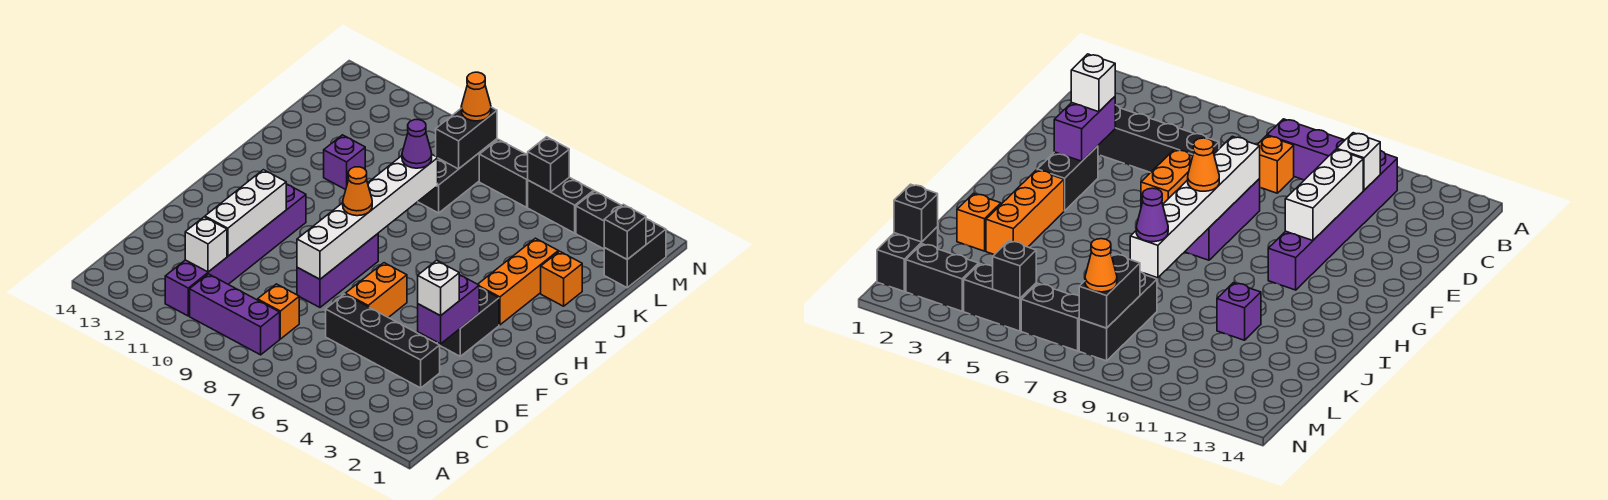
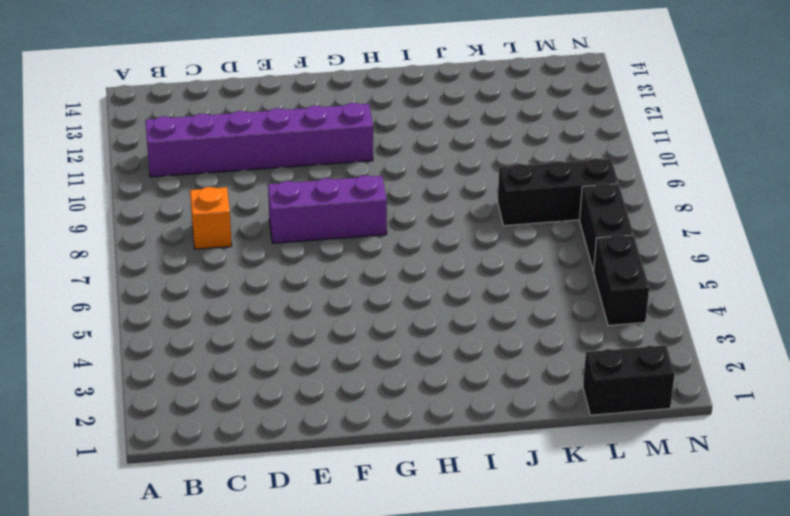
none -> purple 1x3 brick [190,274,280,355]
none -> black 1x4 brick [326,294,440,388]
none -> orange 1x2 brick [345,263,407,317]

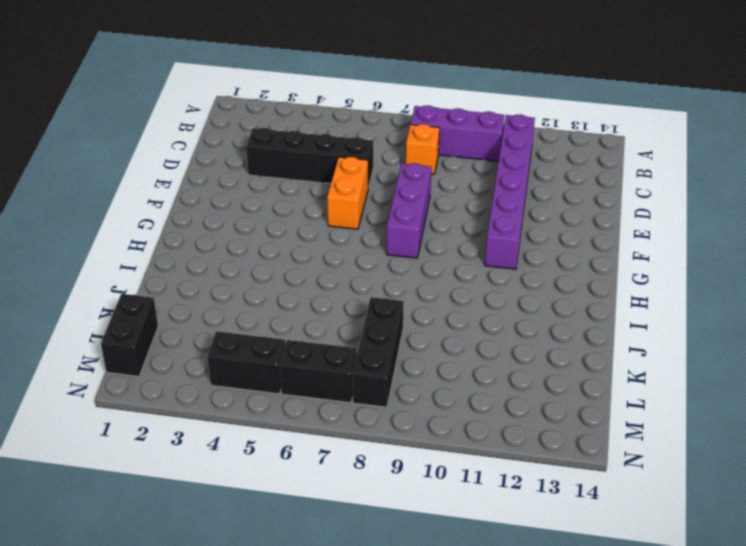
none -> black 1x2 brick [437,287,499,356]
none -> orange 1x3 brick [478,238,558,325]
none -> orange 1x1 brick [541,251,582,306]

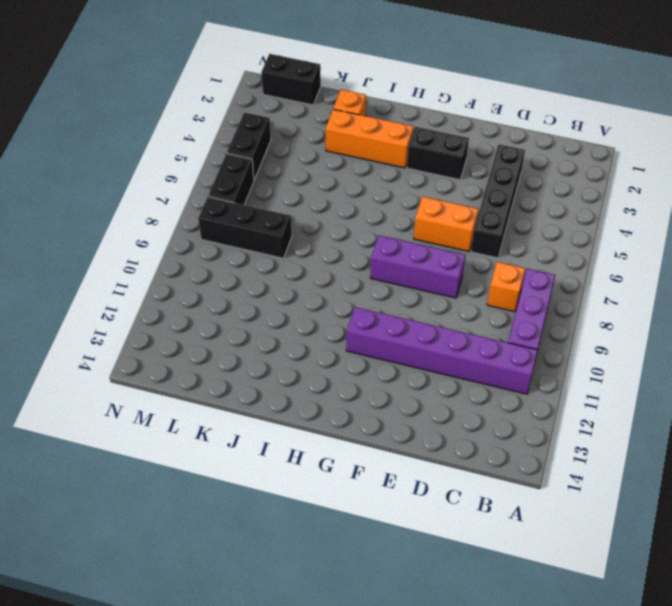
none -> purple 1x1 brick [324,135,365,190]
none -> black 1x2 brick [576,191,622,249]
none -> white 1x1 brick [185,217,227,272]

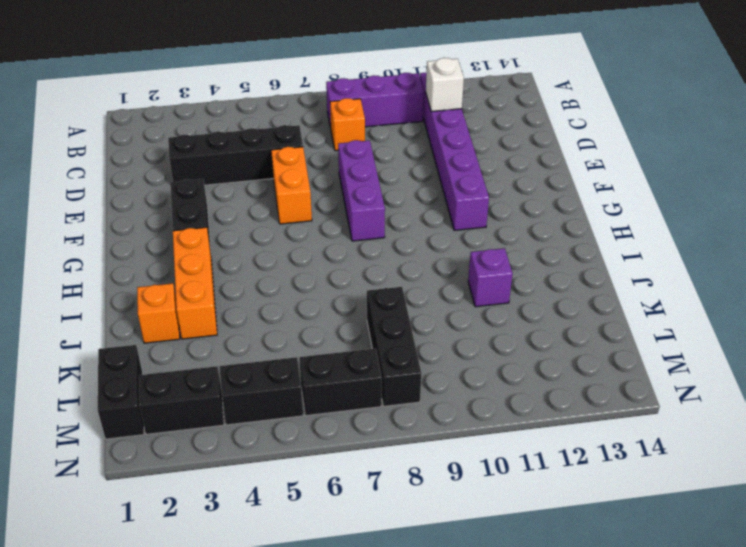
none -> white 1x3 brick [205,170,286,256]
none -> purple 1x2 brick [418,275,479,344]
none -> white 1x6 brick [297,155,438,279]

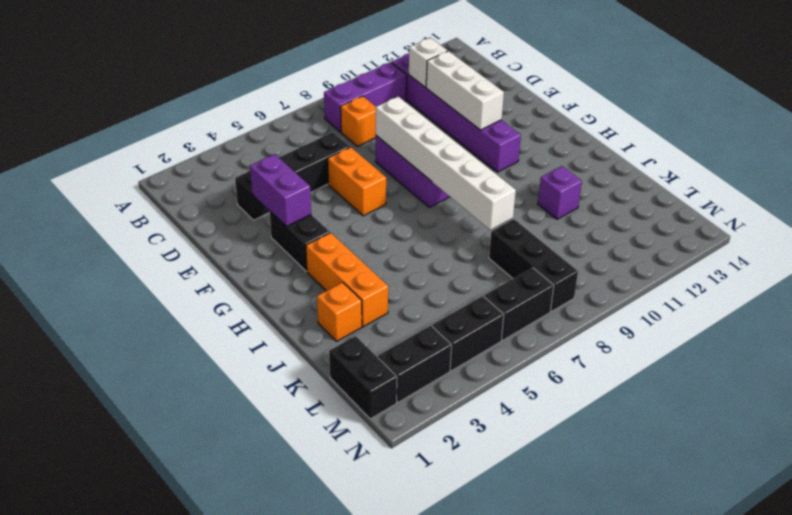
none -> black 1x1 brick [604,204,646,259]
none -> black 1x2 brick [436,107,497,169]
none -> black 1x1 brick [528,137,569,192]

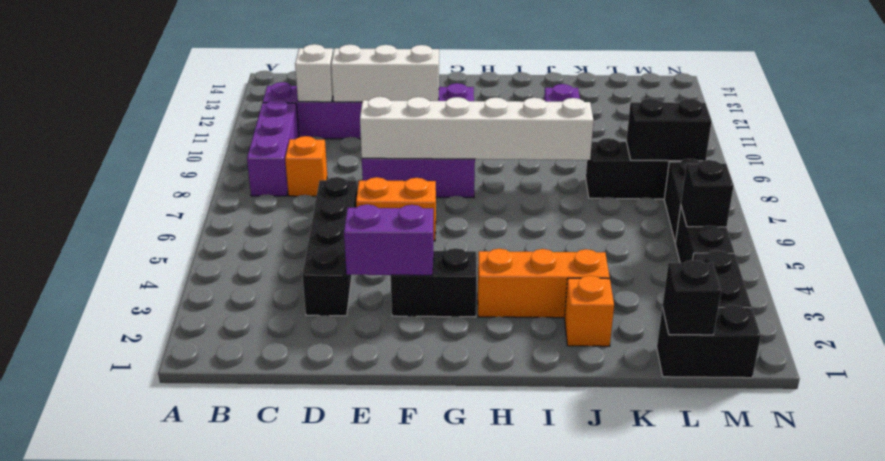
none -> white 1x1 brick [418,261,459,316]
none -> orange 1x1 cone [343,167,372,216]
none -> purple 1x1 cone [402,120,432,168]

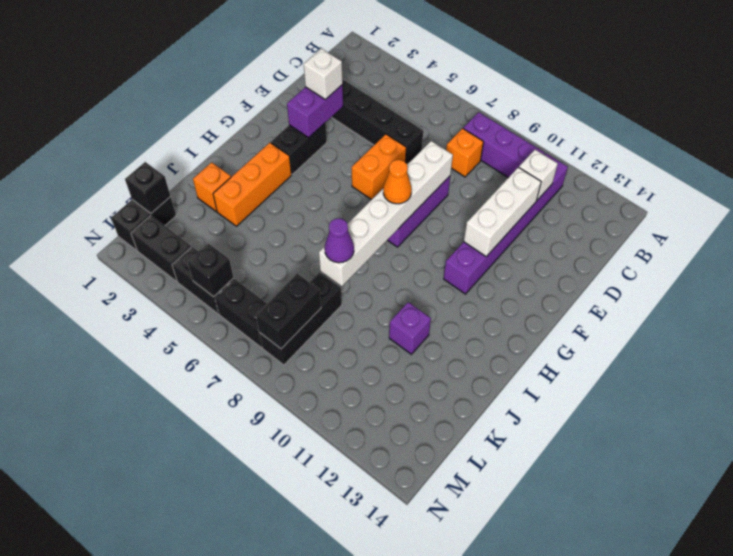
none -> orange 1x1 cone [461,72,491,121]

